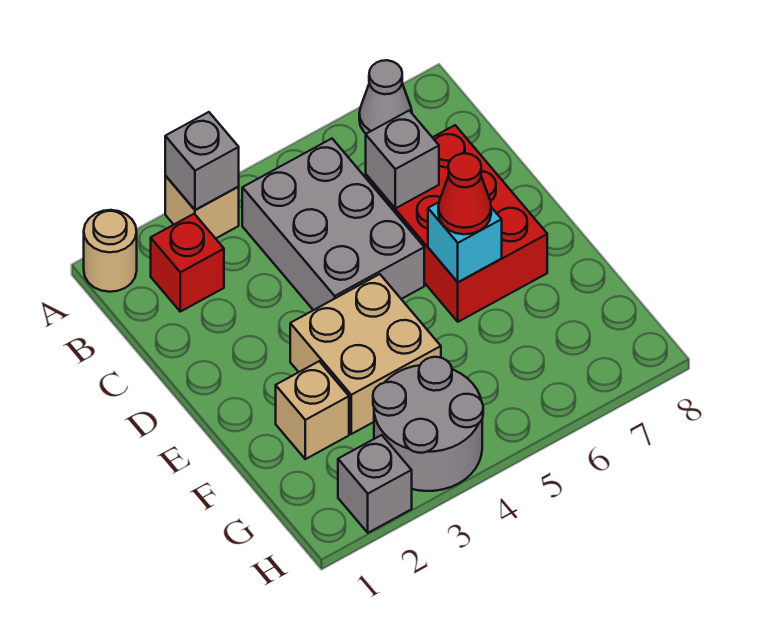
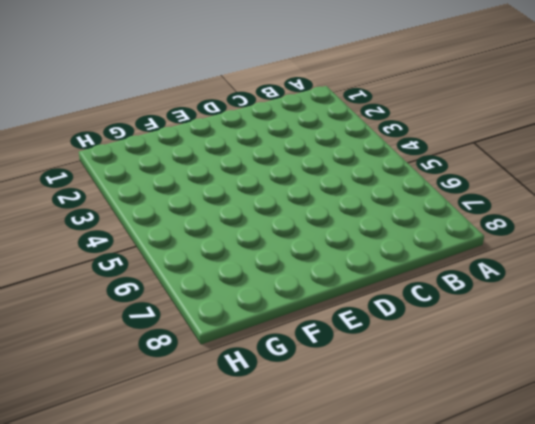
none -> tan 1x1 round brick [84,210,137,292]
none -> tan 1x1 brick [165,176,239,239]
none -> grey 1x1 cone [359,60,412,134]

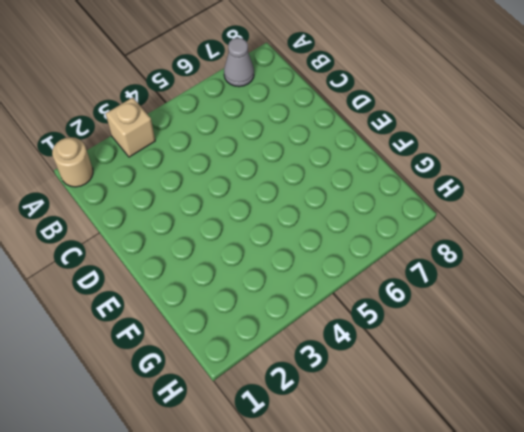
none -> red 1x1 brick [151,214,224,312]
none -> grey 2x3 brick [242,139,424,310]
none -> red 2x3 brick [366,125,547,322]

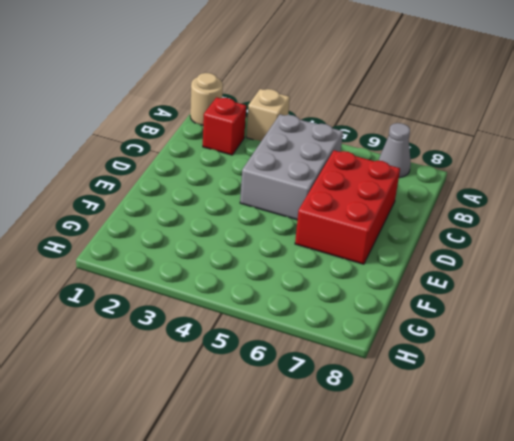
none -> tan 2x2 brick [290,274,441,434]
none -> tan 1x1 brick [276,361,349,459]
none -> grey 2x2 round brick [373,357,483,491]

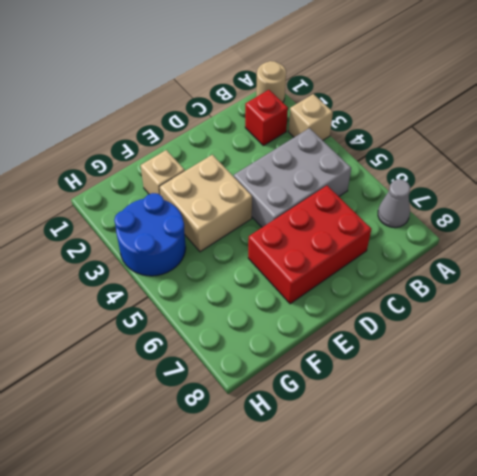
blue 2x2 round brick [114,193,186,276] -> grey 2x2 round brick [373,357,483,491]
none -> grey 1x1 brick [338,435,412,533]
none -> grey 1x1 brick [165,112,239,210]
none -> grey 1x1 brick [366,111,439,208]

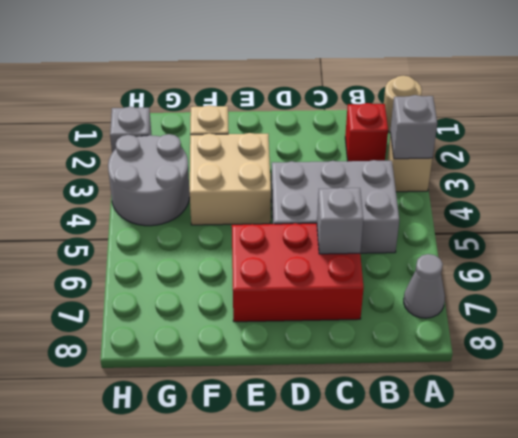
none -> cyan 1x1 brick [428,202,502,282]
none -> red 1x1 cone [438,154,491,234]

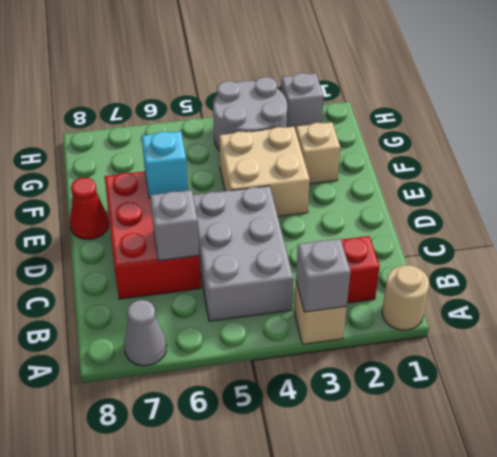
red 1x1 cone [70,178,109,239] -> red 1x1 cone moved to [438,154,491,234]

